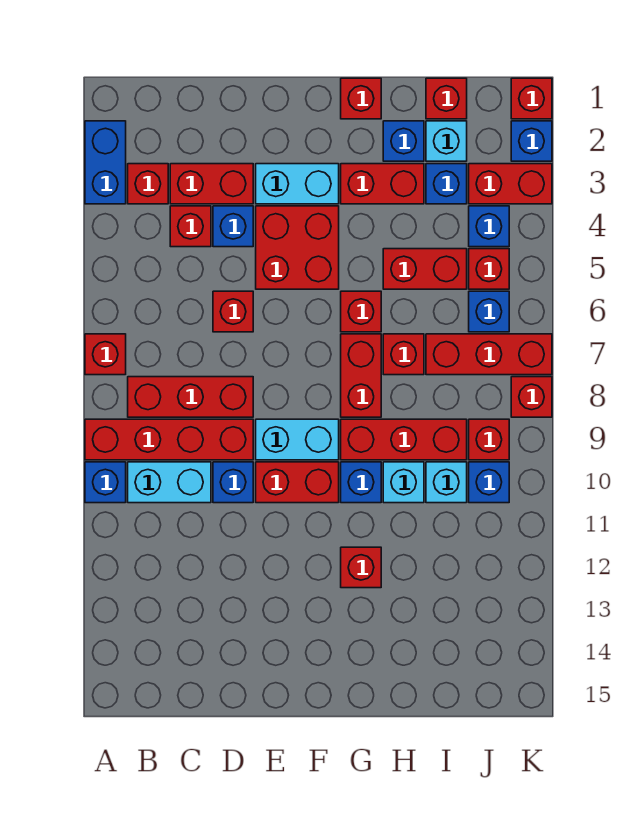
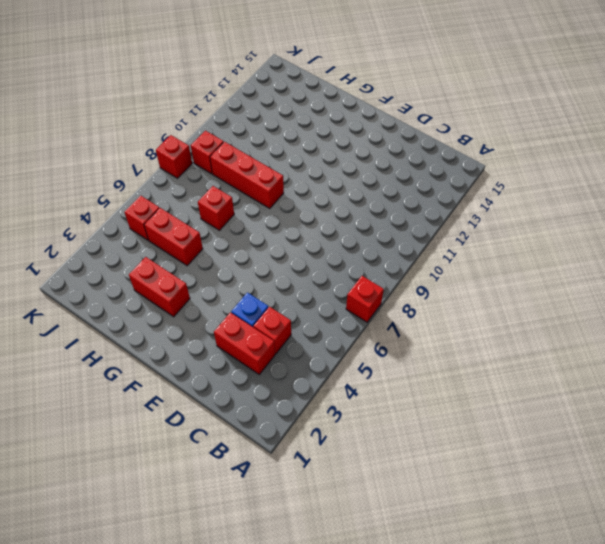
none -> blue 1x2 brick [85,121,126,204]
none -> red 1x4 brick [85,419,253,460]
none -> blue 1x1 brick [85,462,126,503]
none -> red 1x1 brick [128,164,168,204]

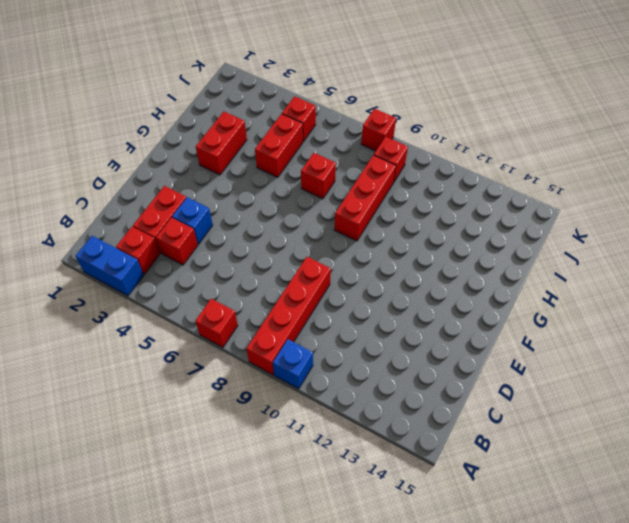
none -> red 1x3 brick [128,377,253,417]
none -> cyan 1x2 brick [128,462,211,503]
none -> red 1x1 brick [213,291,253,332]
none -> blue 1x1 brick [213,462,253,503]

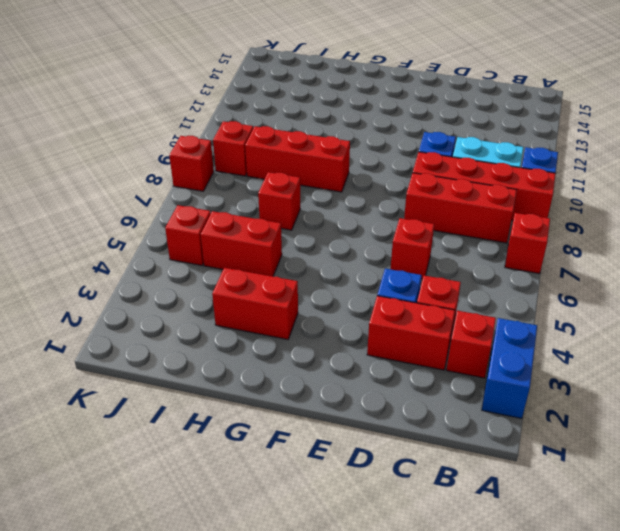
none -> cyan 1x2 brick [256,164,339,204]
none -> red 2x2 brick [256,206,339,289]
none -> cyan 1x2 brick [256,419,339,460]
none -> red 1x2 brick [256,462,339,503]

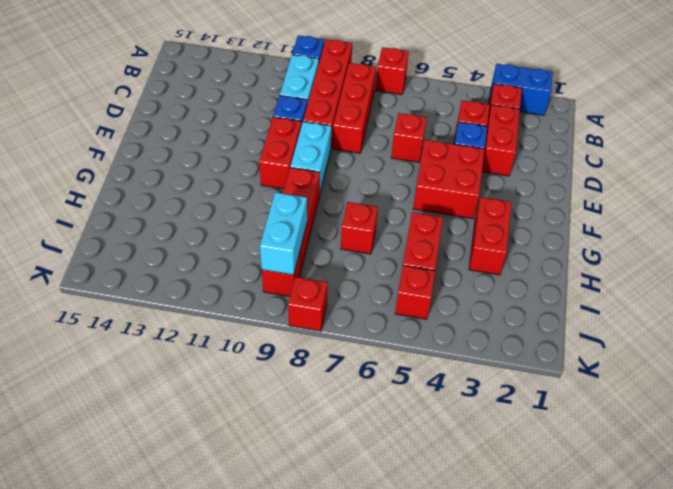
cyan 1x2 brick [260,192,307,275] -> cyan 1x2 brick moved to [256,164,339,204]
none -> red 1x1 brick [341,78,381,119]
none -> red 1x1 brick [341,291,381,332]
none -> red 1x2 brick [341,334,381,417]
none -> blue 1x1 brick [341,462,381,503]

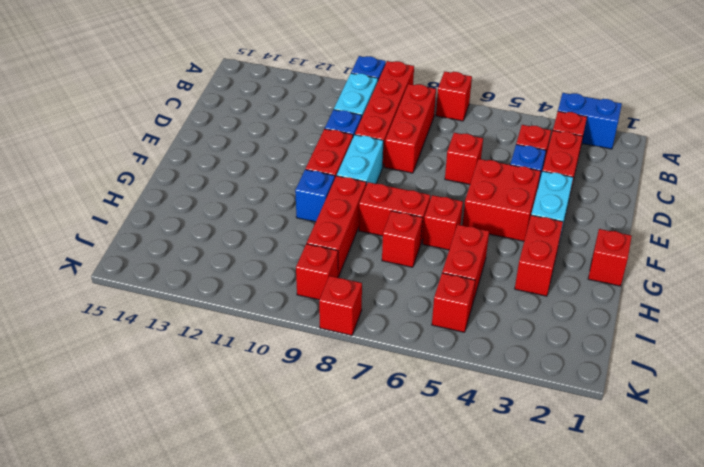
none -> red 1x1 brick [341,547,381,588]
none -> blue 1x1 brick [383,121,424,161]
none -> cyan 1x1 brick [383,462,424,503]
none -> red 1x1 brick [426,78,467,119]

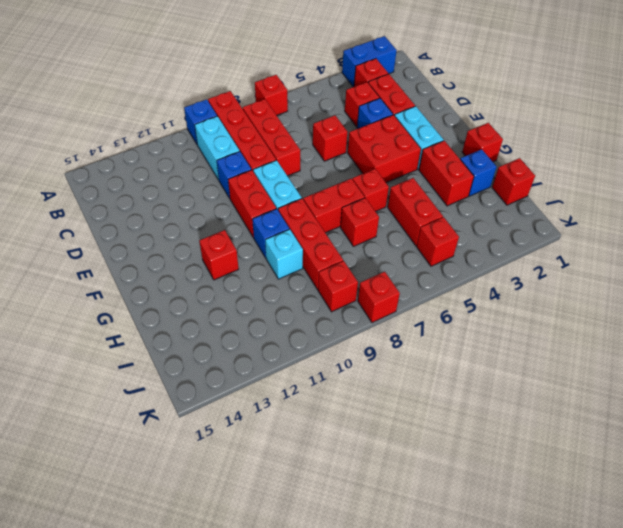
none -> cyan 1x1 brick [426,121,467,161]
none -> blue 1x1 brick [426,164,467,204]
none -> red 1x3 brick [426,334,552,375]
none -> cyan 1x1 brick [426,462,467,503]

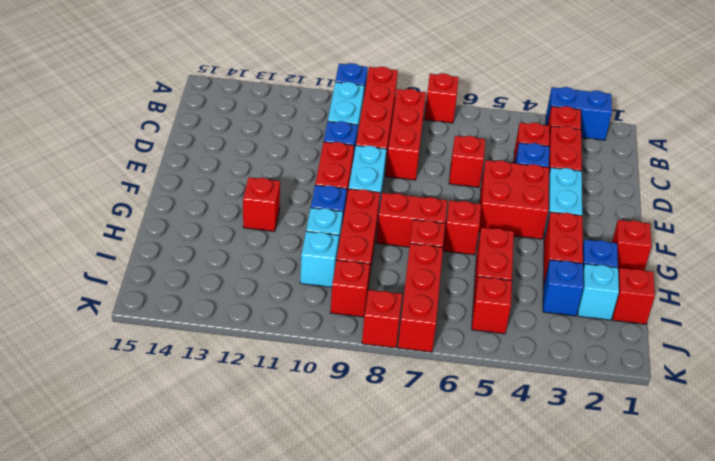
none -> red 1x2 brick [469,164,552,204]
none -> blue 1x1 brick [469,206,509,247]
none -> blue 1x1 brick [469,291,509,332]
none -> blue 1x1 brick [469,462,509,503]

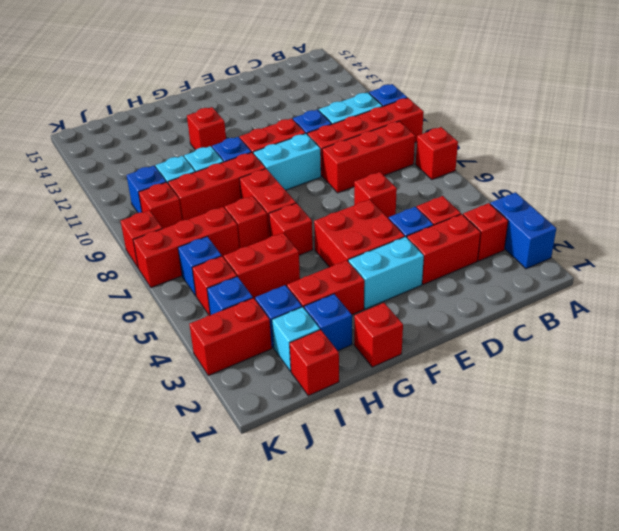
none -> red 1x1 brick [511,78,552,119]
none -> blue 1x1 brick [511,121,552,161]

